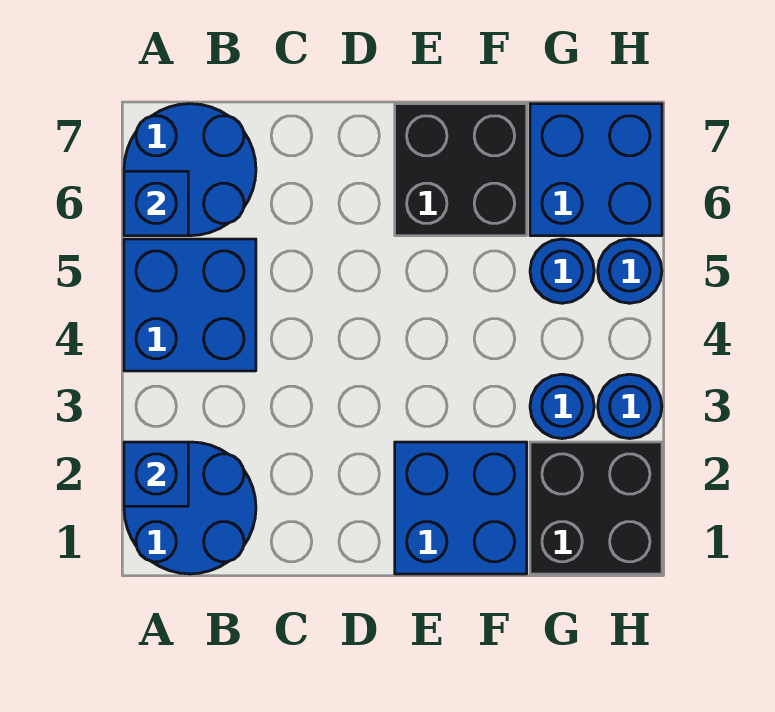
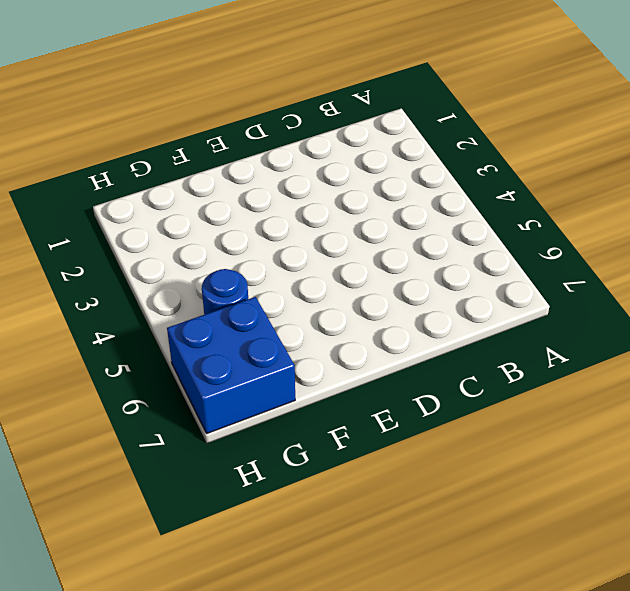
none -> blue 2x2 round brick [124,442,256,574]
none -> blue 2x2 brick [124,239,256,371]
none -> blue 2x2 round brick [124,104,256,236]

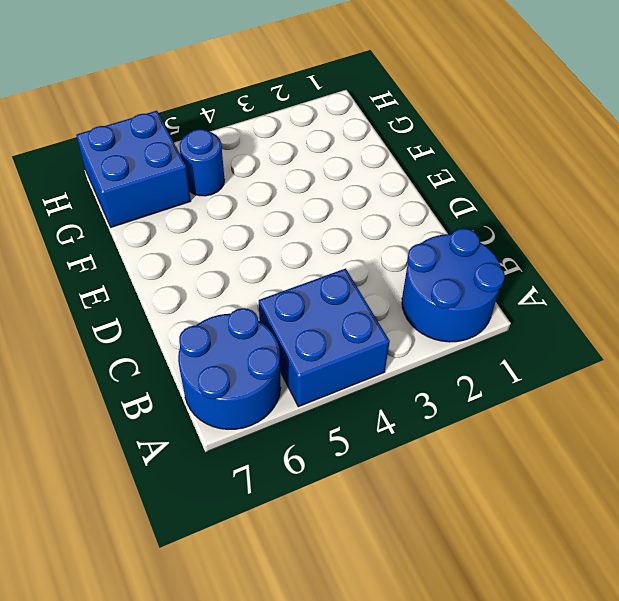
none -> blue 2x2 brick [395,442,527,574]
none -> black 2x2 brick [395,104,527,236]
none -> black 2x2 brick [530,442,662,574]

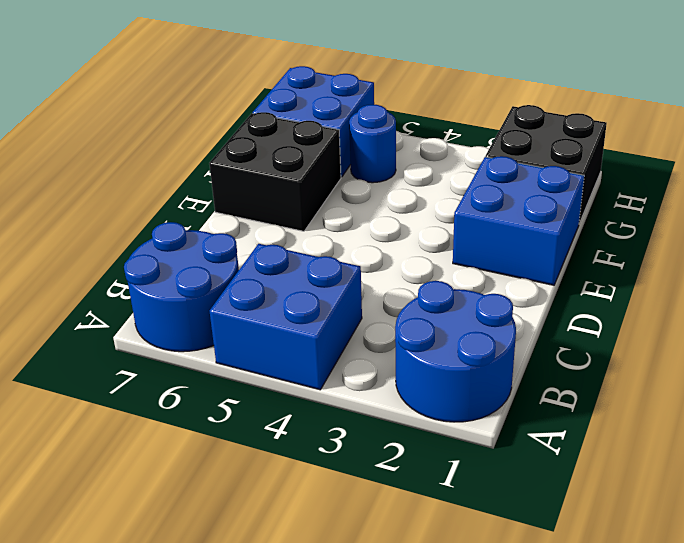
none -> blue 1x1 round brick [530,374,594,439]
none -> blue 1x1 round brick [598,374,662,439]
none -> blue 1x1 round brick [598,239,662,303]

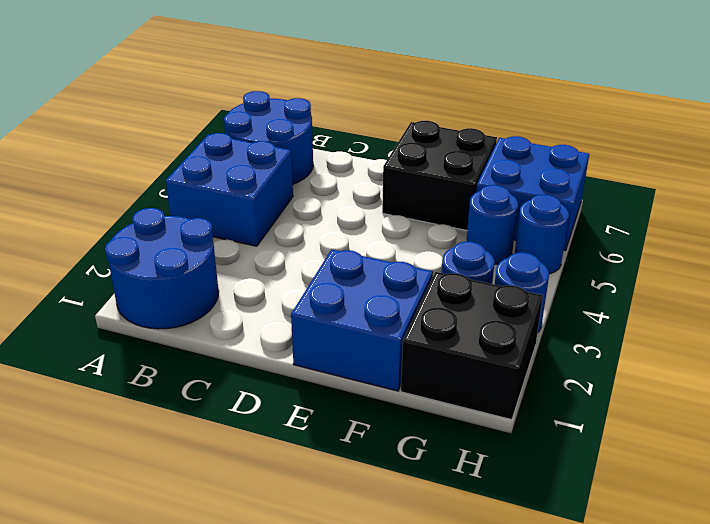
none -> blue 1x1 brick [124,442,188,506]
none -> blue 1x1 brick [124,171,188,236]

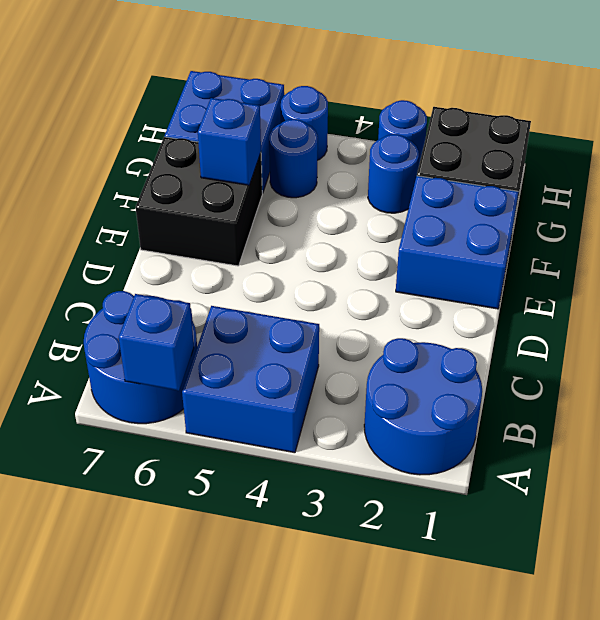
blue 1x1 brick [198,98,261,185] -> blue 1x1 brick moved to [124,442,188,506]

